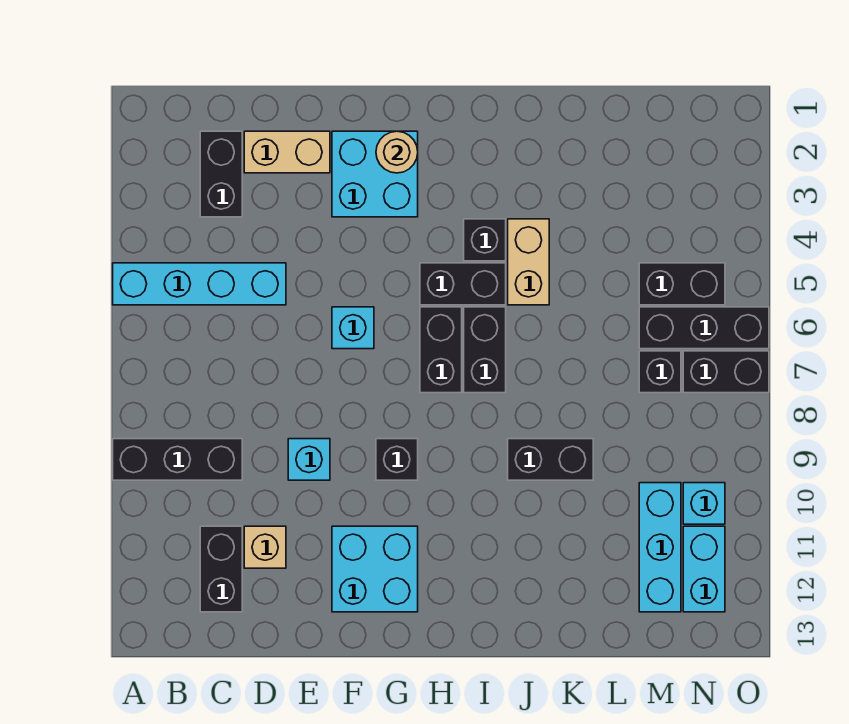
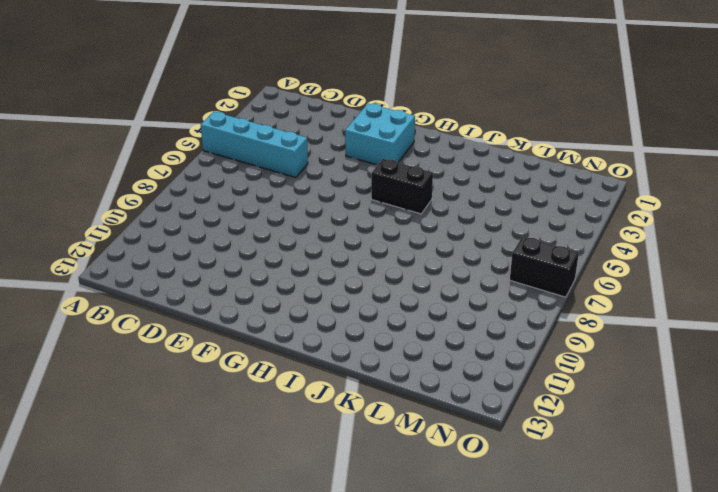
none -> black 1x3 brick [113,439,242,480]
none -> black 1x2 brick [200,131,242,217]
none -> black 1x2 brick [200,526,242,612]

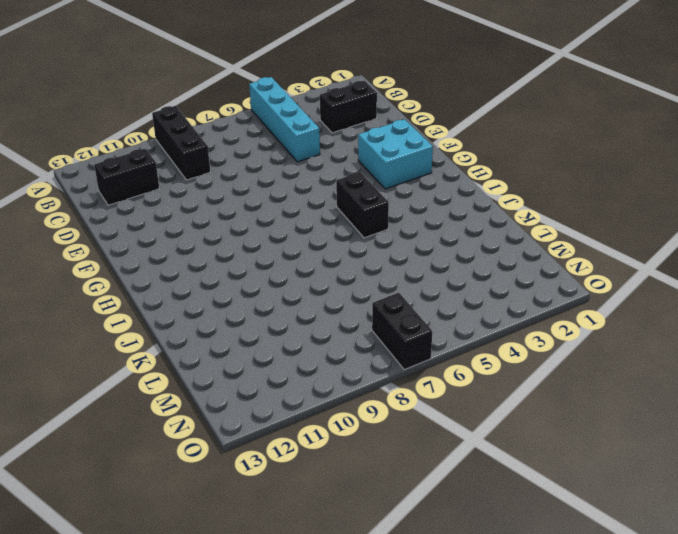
none -> tan 1x2 brick [244,131,330,173]
none -> tan 1x1 brick [244,526,286,568]
none -> cyan 1x1 brick [288,439,330,480]

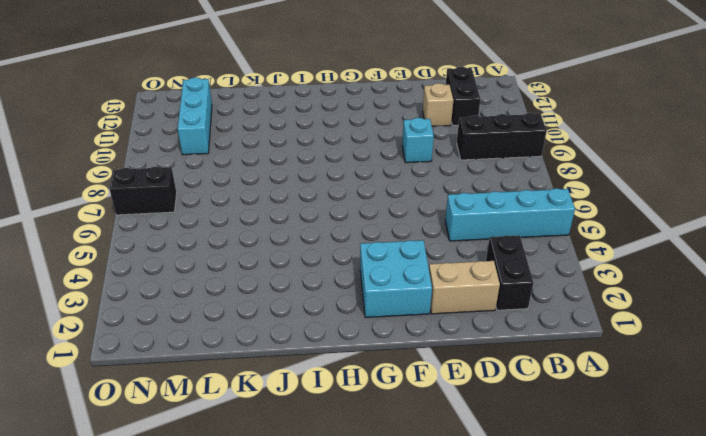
none -> cyan 1x1 brick [332,307,374,349]
none -> cyan 2x2 brick [332,526,418,612]
none -> black 1x1 brick [376,439,418,480]

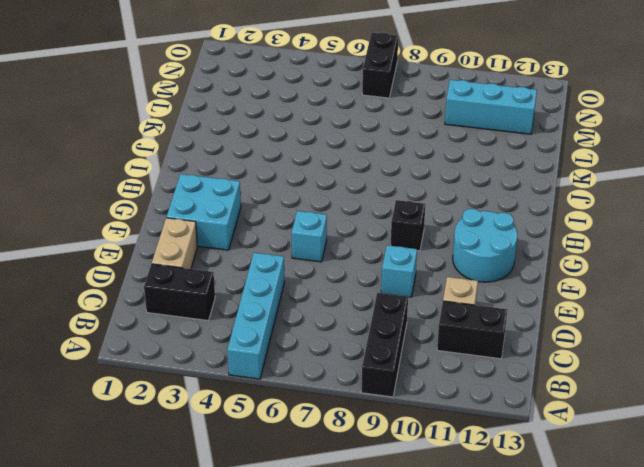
cyan 2x2 round brick [453,209,517,282] -> cyan 2x2 brick [332,526,418,612]
none -> black 1x2 brick [420,263,506,305]
none -> black 1x2 brick [420,307,462,393]
none -> black 1x1 brick [464,219,506,261]

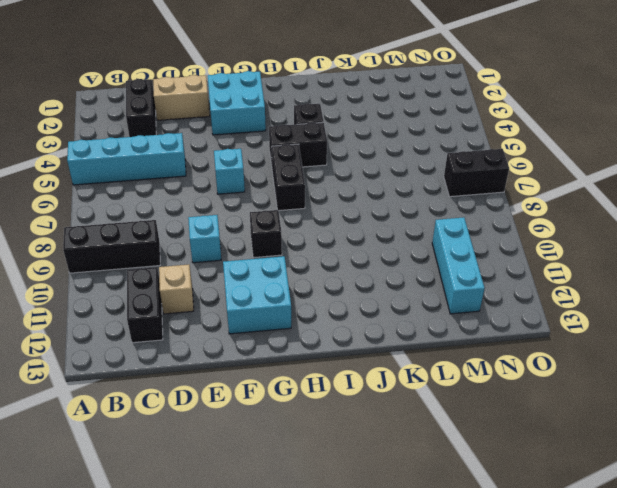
none -> black 1x2 brick [464,307,506,393]
none -> tan 1x2 brick [508,219,549,305]
none -> black 1x2 brick [508,439,593,480]

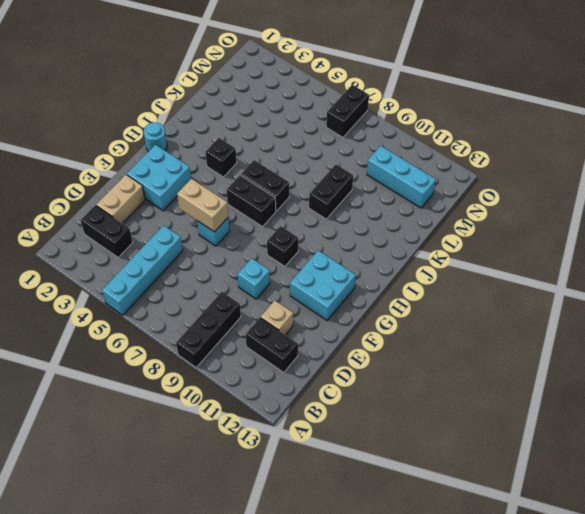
tan 1x2 brick [177,179,228,232] -> tan 1x2 brick moved to [508,219,549,305]
cyan 1x1 round brick [144,123,167,152] -> none
none -> black 1x2 brick [420,263,506,305]
none -> black 1x2 brick [639,263,725,305]
none -> black 1x3 brick [639,307,769,349]

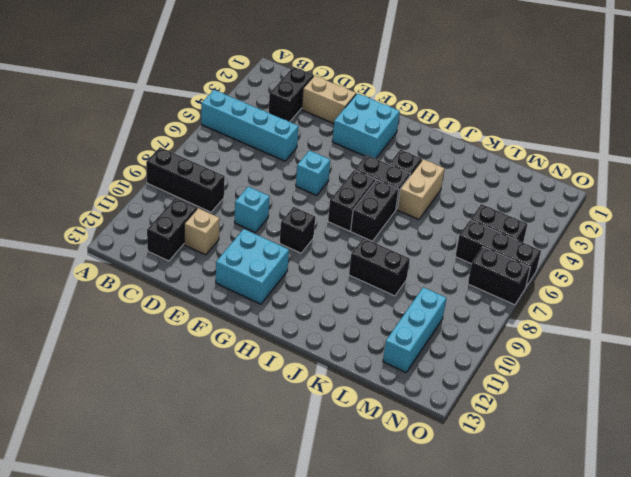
none -> black 1x1 brick [639,351,681,393]
none -> cyan 1x1 brick [683,483,725,524]
none -> cyan 1x2 brick [683,526,725,612]

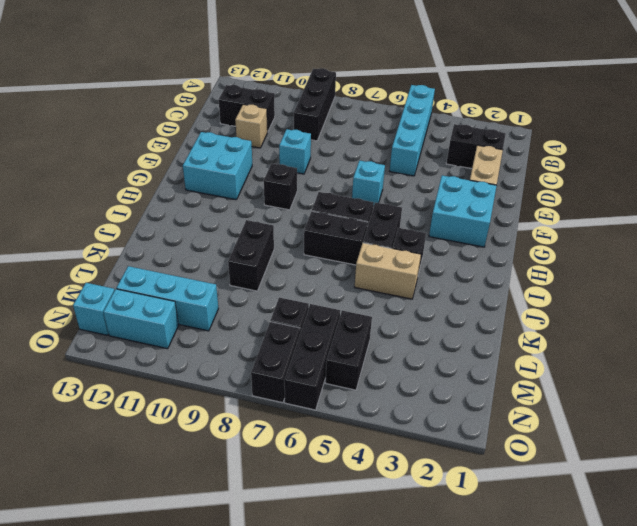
cyan 1x1 brick [73,283,115,335] -> cyan 1x1 brick moved to [683,483,725,524]
none -> tan 1x1 round brick [376,131,418,173]

